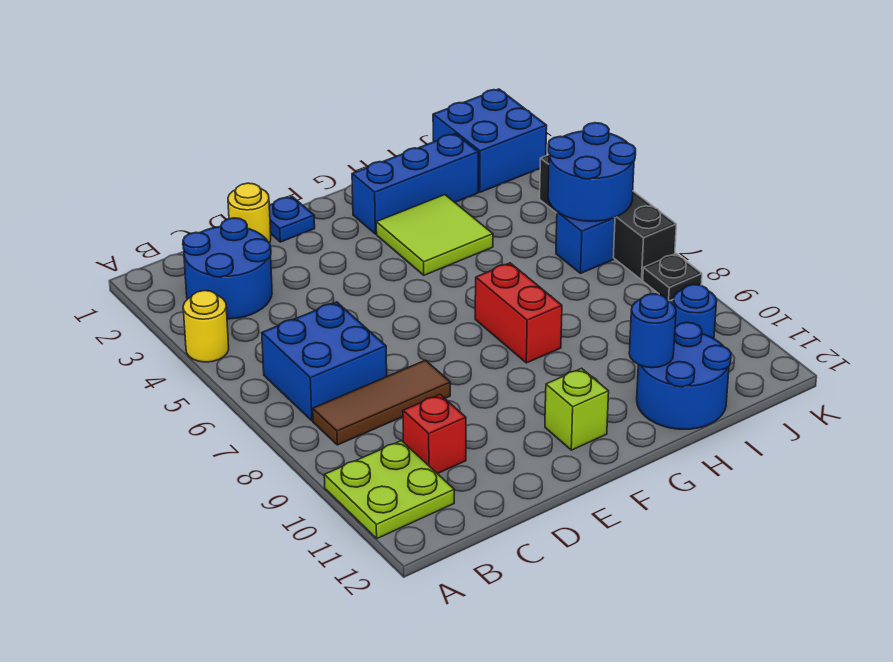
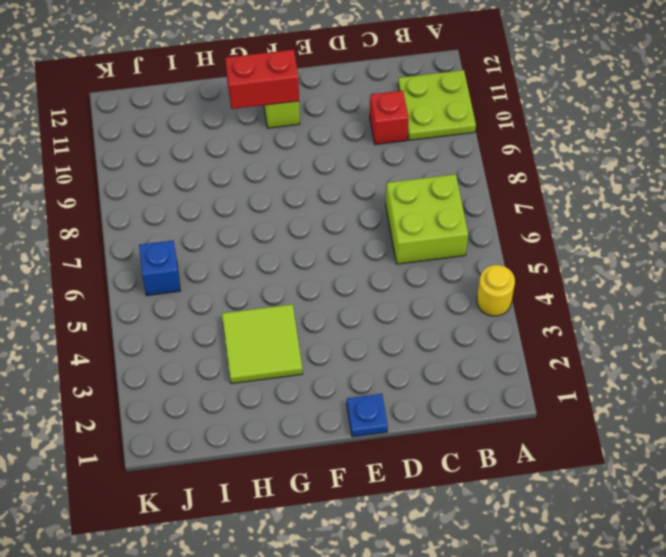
lime 2x2 brick [386,174,468,264] -> blue 2x2 brick [262,302,387,421]
red 1x2 brick [225,50,299,109] -> red 1x2 brick turned to [475,263,562,363]
none -> blue 2x2 round brick [183,218,272,319]
none -> brown 1x3 tile [313,360,450,445]
none -> yellow 1x1 round brick [228,183,271,243]

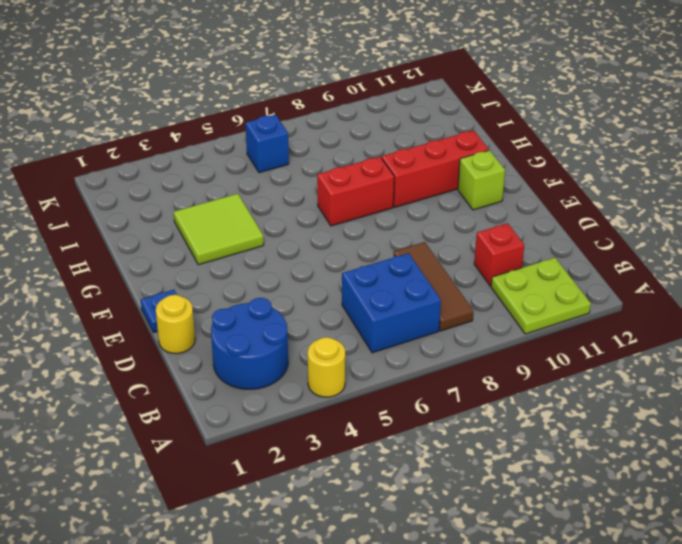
red 1x3 brick [382,130,489,207] -> none
none -> blue 1x3 brick [352,134,478,234]
none -> blue 2x2 round brick [637,322,731,429]
none -> blue 2x2 brick [433,89,547,192]

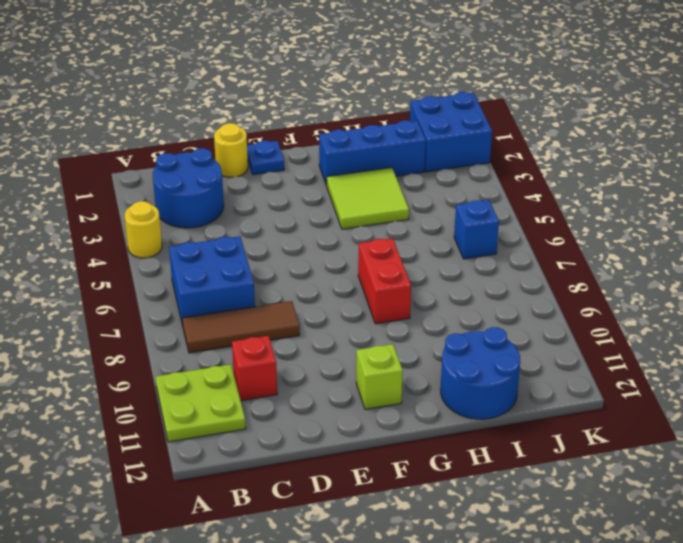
none -> blue 1x1 round brick [673,284,717,338]
none -> black 1x4 brick [540,155,676,280]
none -> black 1x1 plate [643,254,702,301]

